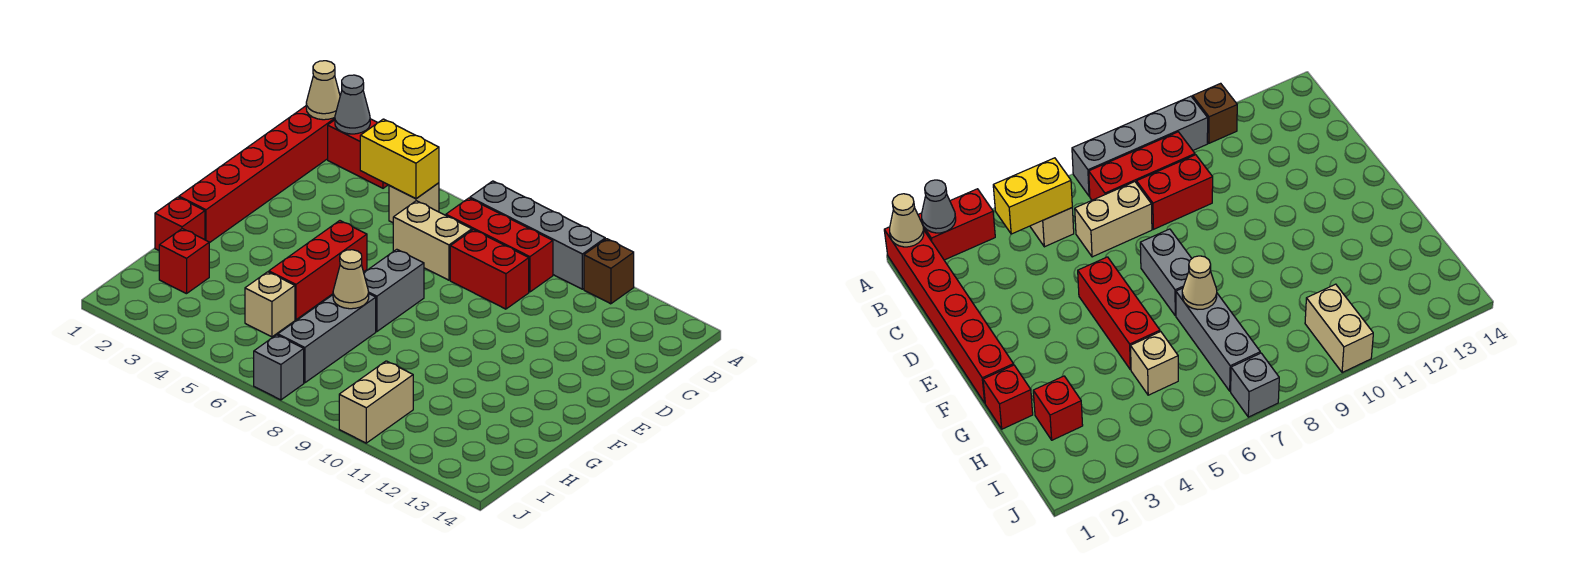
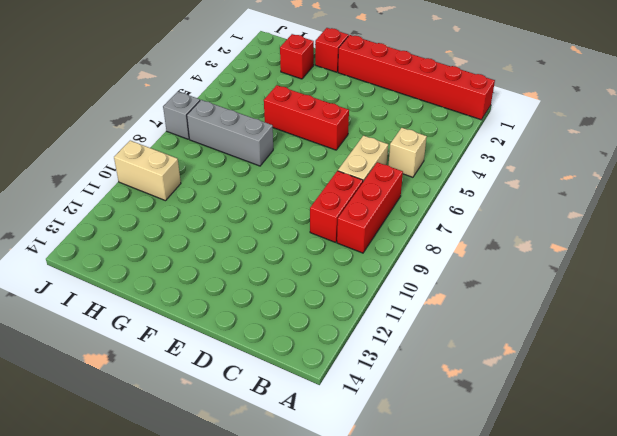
none -> red 1x2 brick [328,119,388,188]
none -> grey 1x4 brick [470,181,605,289]
none -> brown 1x1 brick [584,239,634,304]

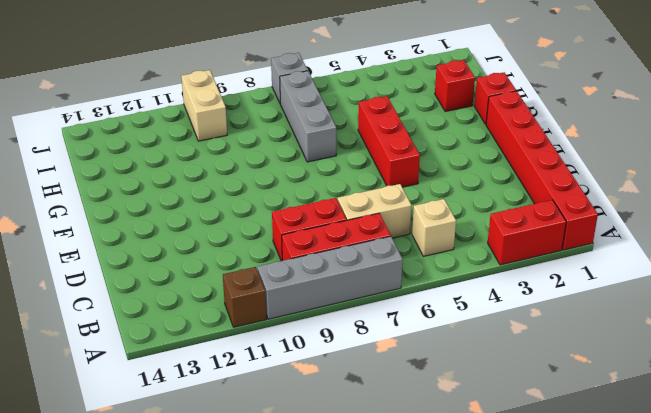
none -> grey 1x2 brick [364,249,424,331]
none -> tan 1x1 brick [245,272,295,337]
none -> tan 1x1 cone [306,61,340,120]

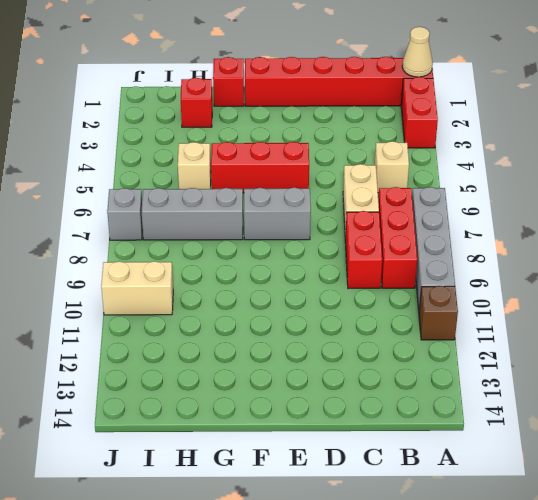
none -> grey 1x1 cone [335,75,370,134]
none -> yellow 1x2 brick [360,119,439,199]
none -> tan 1x1 cone [333,250,369,309]

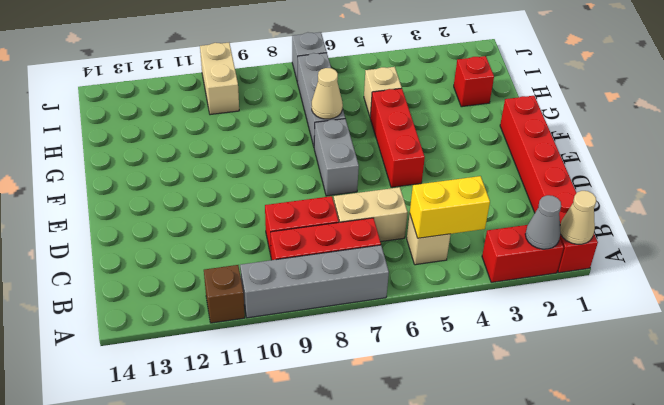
none -> red 1x1 brick [155,197,205,250]

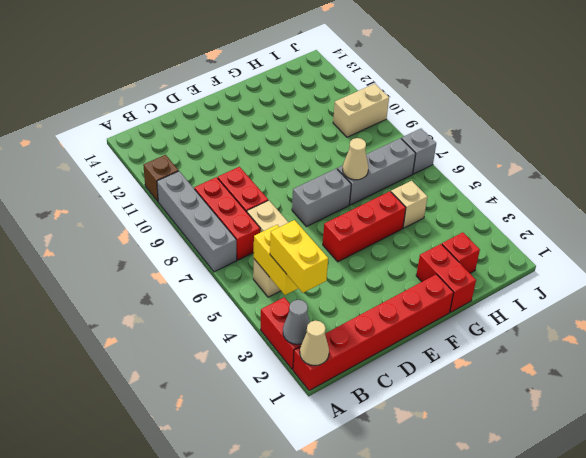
yellow 1x2 brick [270,220,328,293] -> none
red 1x2 brick [416,244,476,312] -> red 1x1 brick [155,197,205,250]

